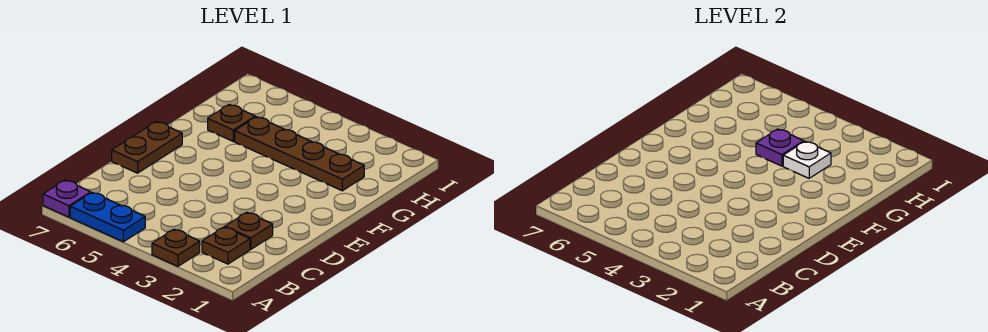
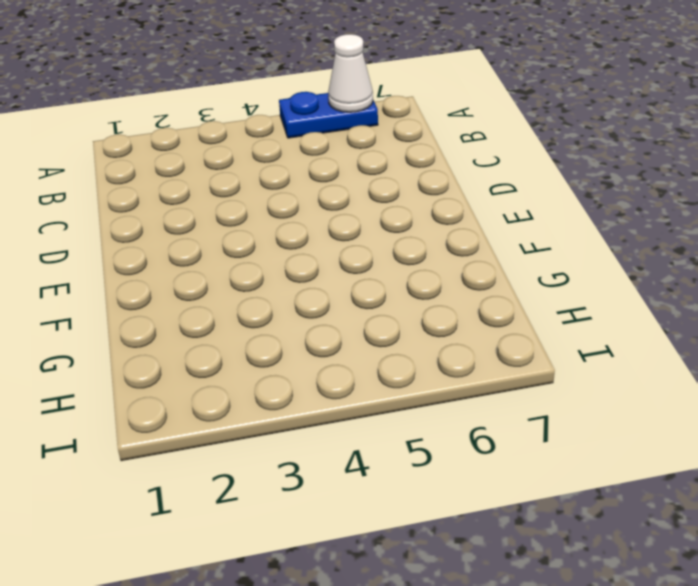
white 1x1 cone [328,34,373,112] -> none
none -> brown 1x1 plate [152,229,200,266]
none -> purple 1x1 plate [43,180,91,217]

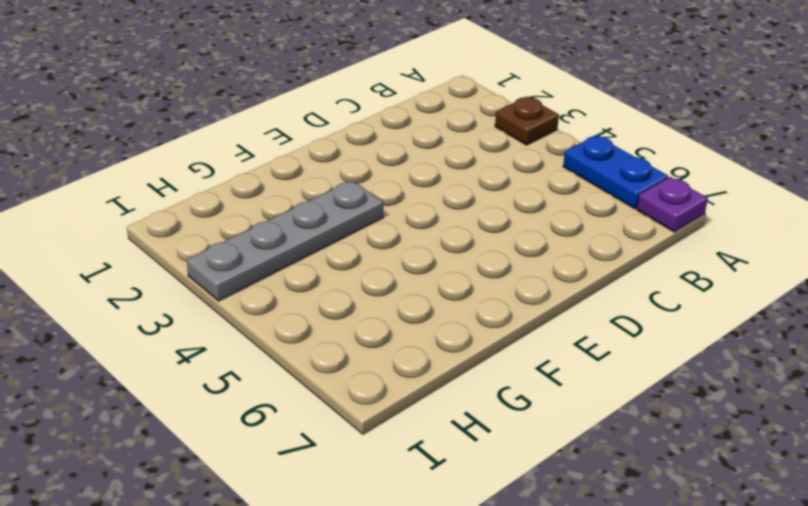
grey 1x4 plate [187,181,384,301] -> brown 1x4 plate [235,117,364,191]
none -> brown 1x1 plate [202,227,250,264]
none -> brown 1x1 plate [225,212,273,249]

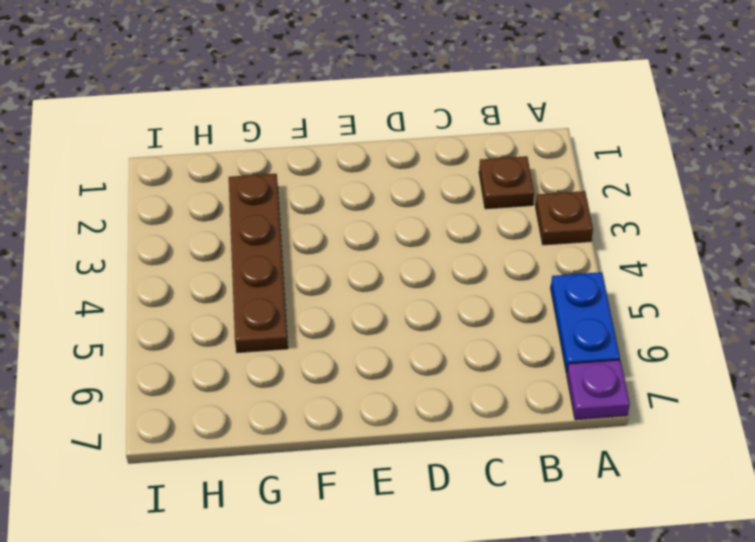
none -> brown 1x1 plate [225,212,273,249]
none -> brown 1x2 plate [112,121,182,173]

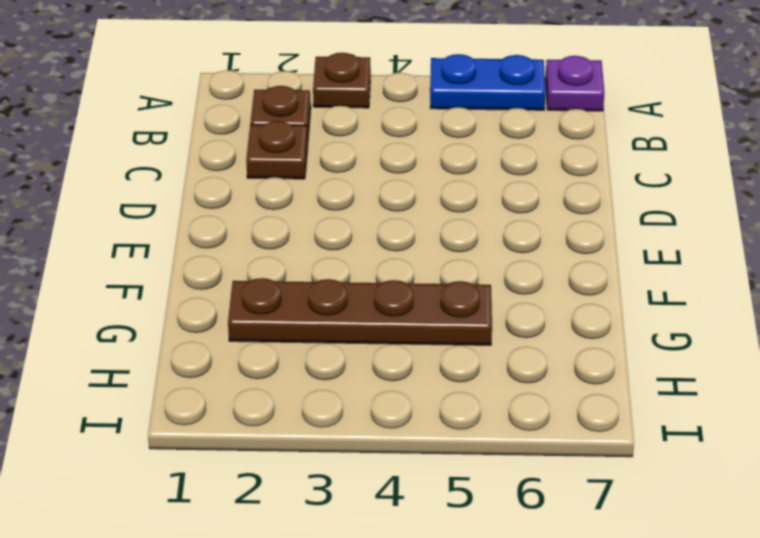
none -> brown 1x2 plate [112,121,182,173]
none -> brown 1x1 plate [208,104,255,141]

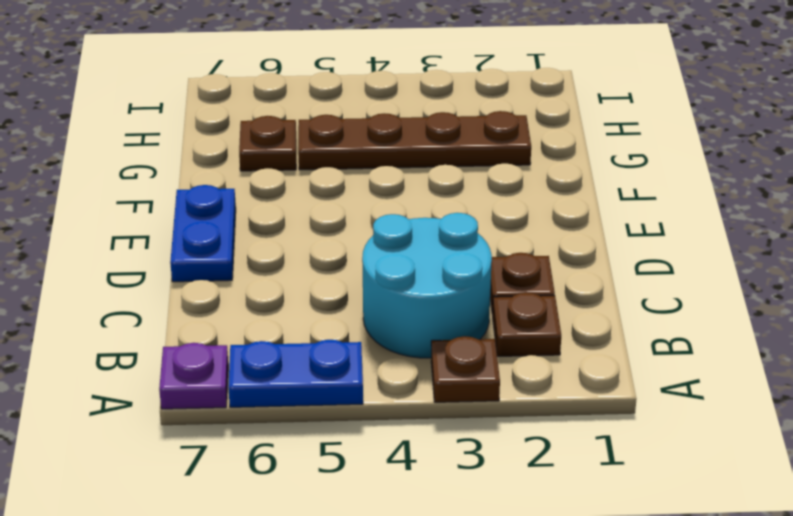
cyan 2x2 round brick [362,213,492,358] -> none
blue 1x2 plate [170,185,236,282] -> brown 1x2 plate [112,121,182,173]
none -> white 1x1 plate [783,142,831,178]
none -> purple 1x1 plate [756,129,804,166]

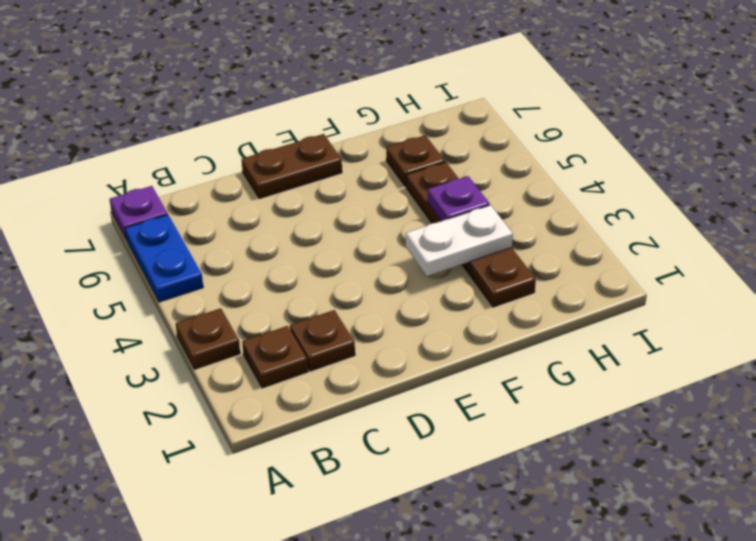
white 1x2 plate [406,205,513,276] -> white 1x1 plate [783,142,831,178]

